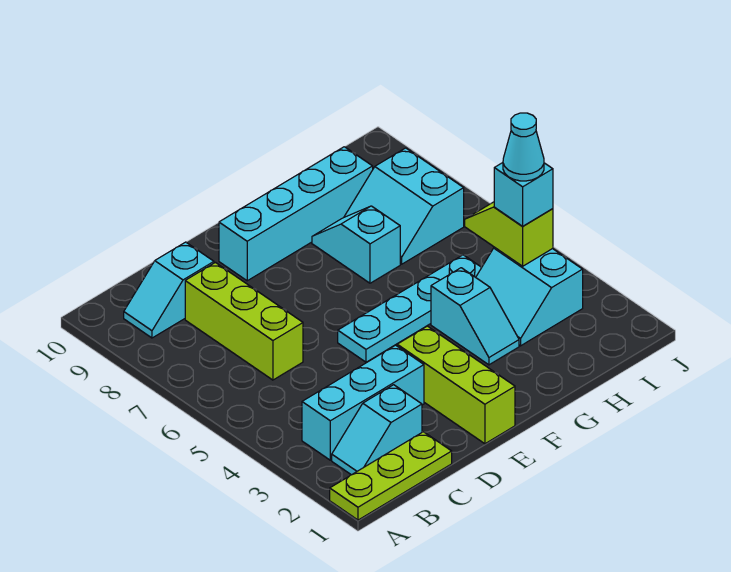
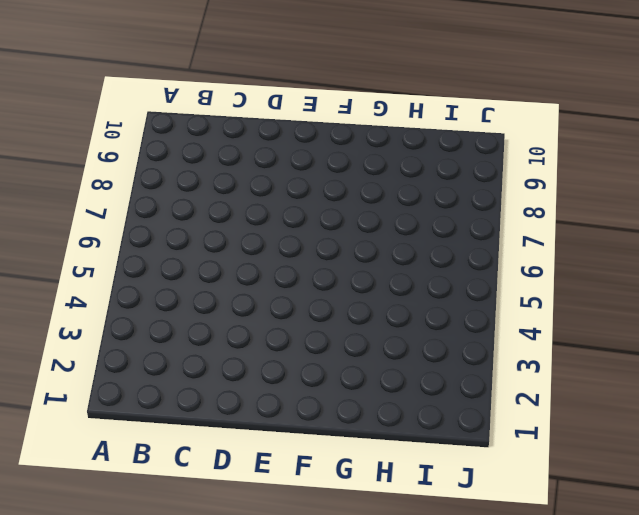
none -> lime 1x3 plate [330,432,452,520]
none -> cyan 1x2 slope [332,385,422,475]
none -> cyan 1x3 brick [302,345,424,460]

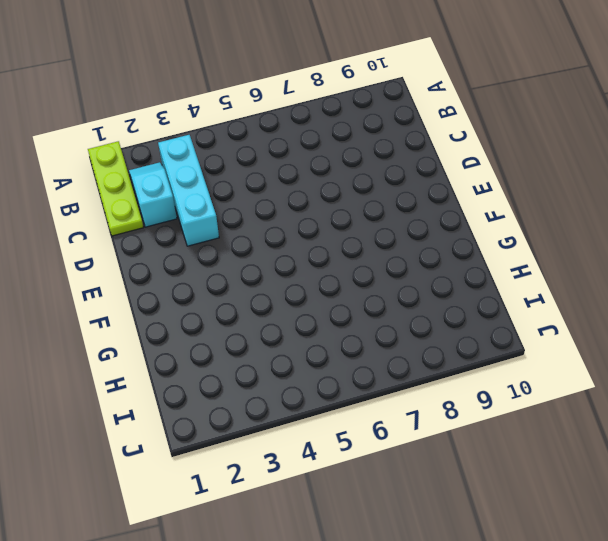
none -> cyan 1x2 slope [124,242,214,338]
none -> lime 1x3 brick [185,263,303,380]
none -> lime 1x3 brick [397,326,515,444]

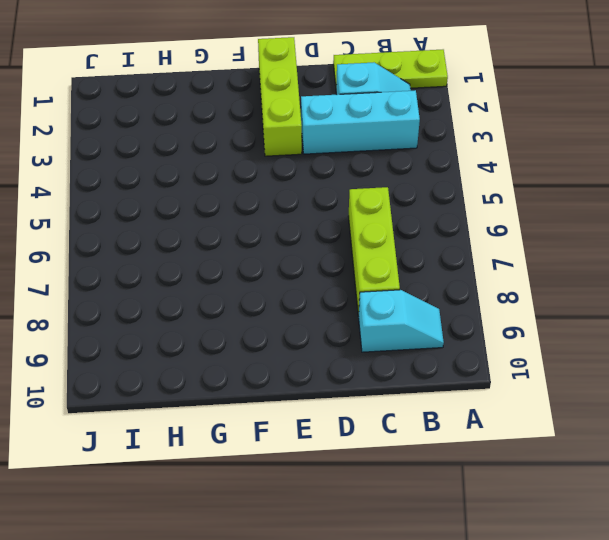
none -> cyan 1x4 plate [338,255,482,362]
none -> cyan 1x4 brick [219,147,373,281]
none -> cyan 1x2 slope [431,268,519,365]

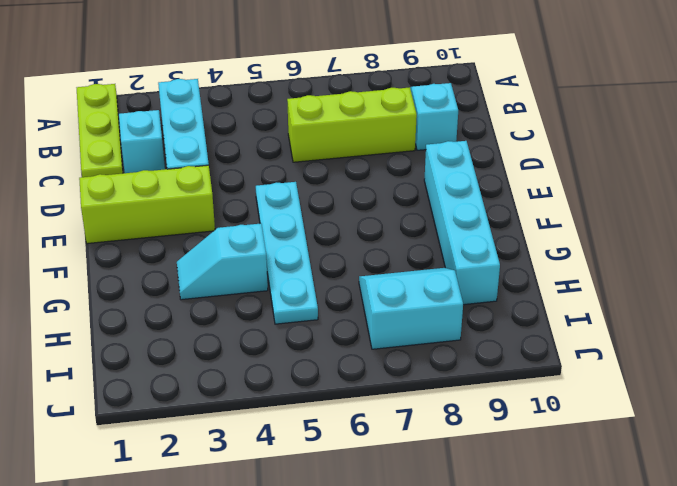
none -> cyan 1x2 slope [312,206,400,283]
none -> cyan 2x2 slope [476,247,583,346]
none -> lime 1x2 slope [465,202,553,266]

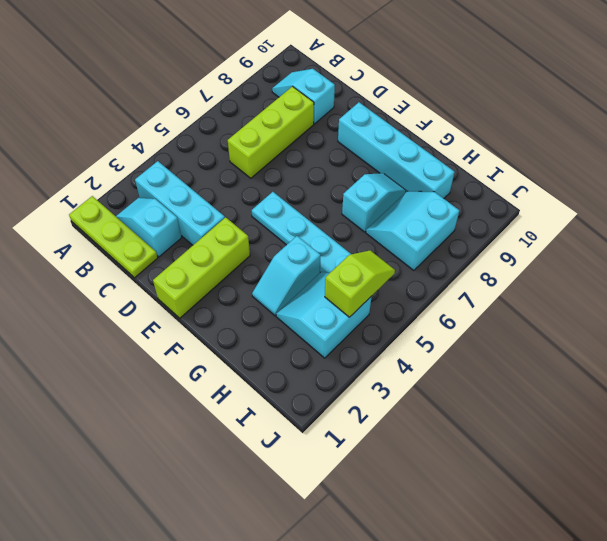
none -> cyan 1x1 brick [494,163,553,226]
none -> cyan 1x1 cone [503,113,544,181]

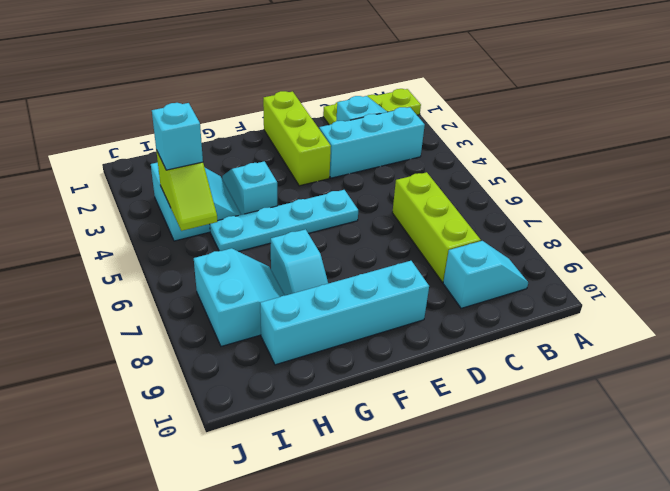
none -> cyan 1x1 cone [503,113,544,181]

